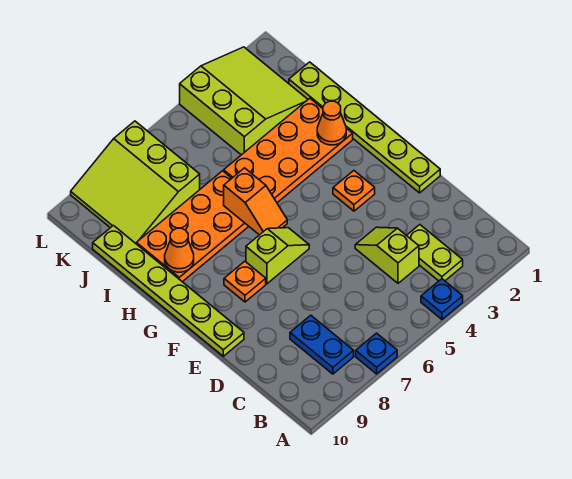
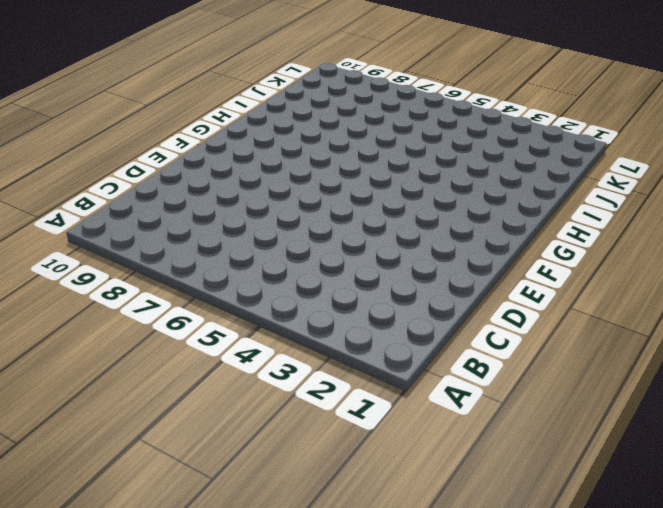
none -> blue 1x1 plate [421,279,463,319]
none -> blue 1x1 plate [356,333,397,374]
none -> lime 1x2 plate [406,225,463,281]

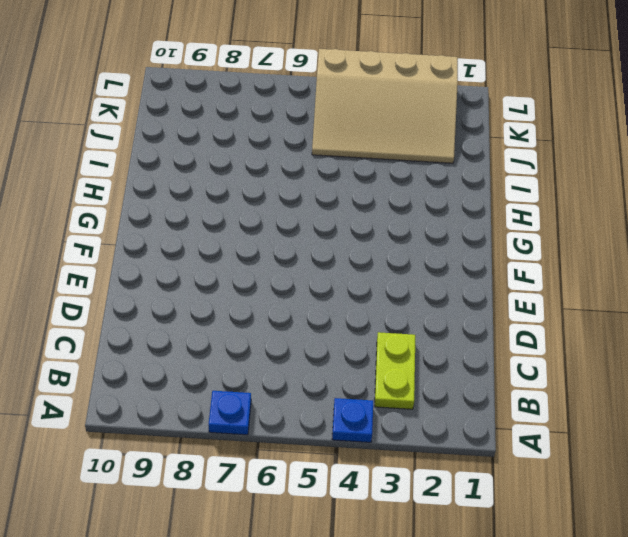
tan 3x4 slope [312,49,458,163] -> lime 3x3 slope [180,47,308,155]
none -> blue 1x2 plate [290,315,354,374]
none -> lime 1x2 slope [355,227,419,283]
none -> lime 1x6 plate [289,62,440,193]

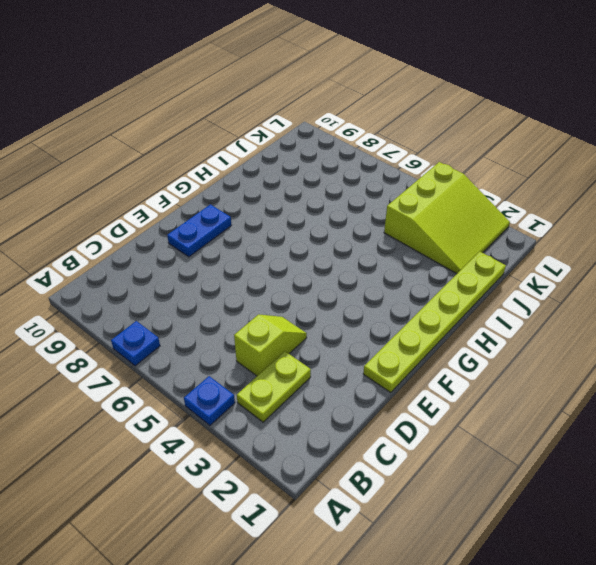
blue 1x2 plate [167,204,231,257] -> blue 1x2 plate moved to [290,315,354,374]
none -> lime 1x6 plate [93,226,244,356]
none -> orange 1x1 plate [333,171,375,211]
none -> lime 1x2 slope [246,228,309,284]

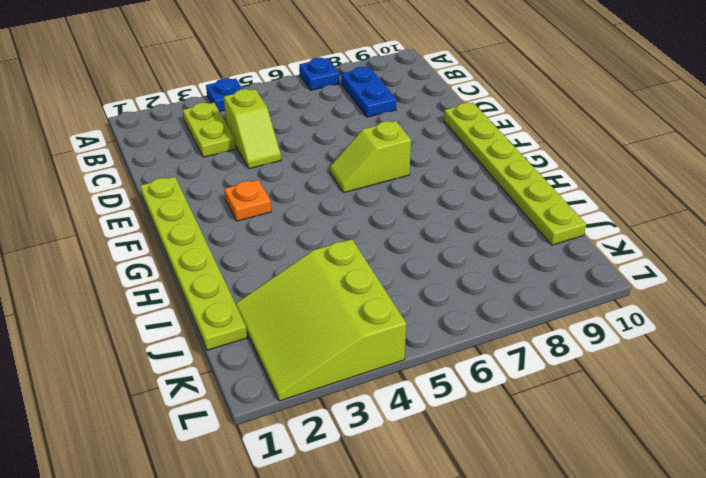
none -> orange 1x1 plate [224,261,266,302]
none -> orange 2x4 plate [224,98,353,203]
none -> orange 2x4 plate [136,171,249,282]

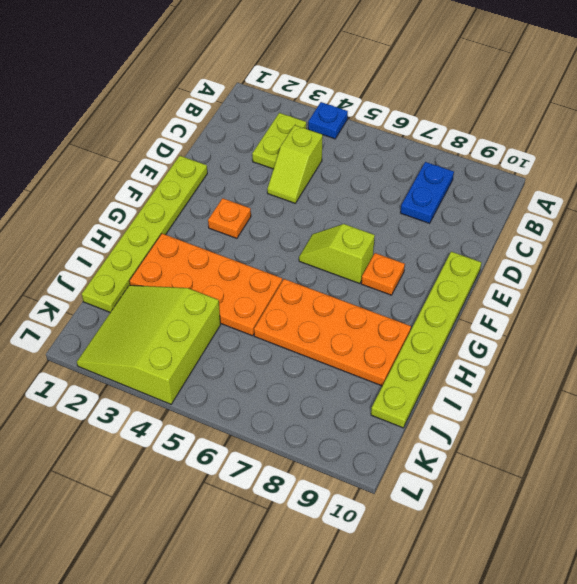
none -> blue 1x1 plate [356,333,397,374]
none -> lime 3x3 slope [71,121,200,243]
none -> orange 1x2 slope [224,168,287,235]

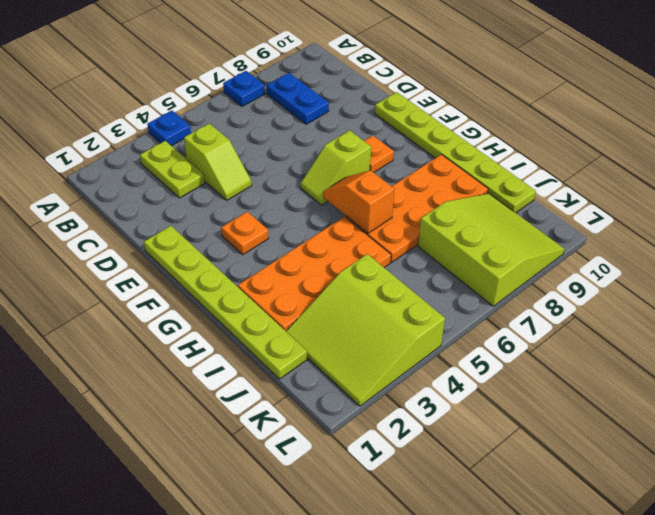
none -> orange 1x1 cone [317,101,346,145]
none -> orange 1x1 cone [165,228,194,272]

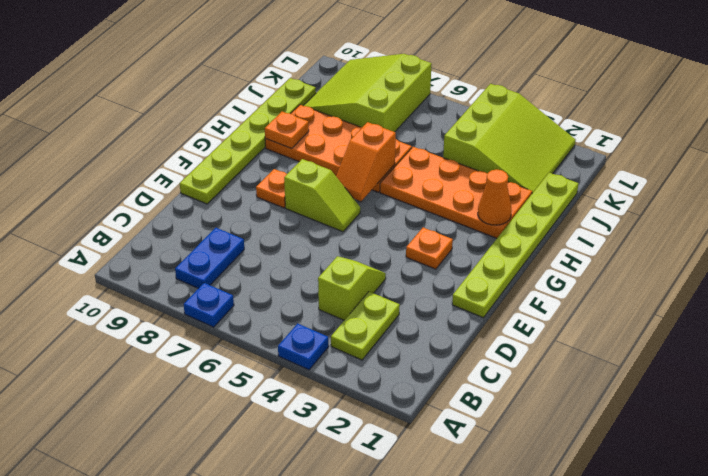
orange 1x1 plate [265,112,309,148] -> orange 1x1 cone [165,228,194,272]

